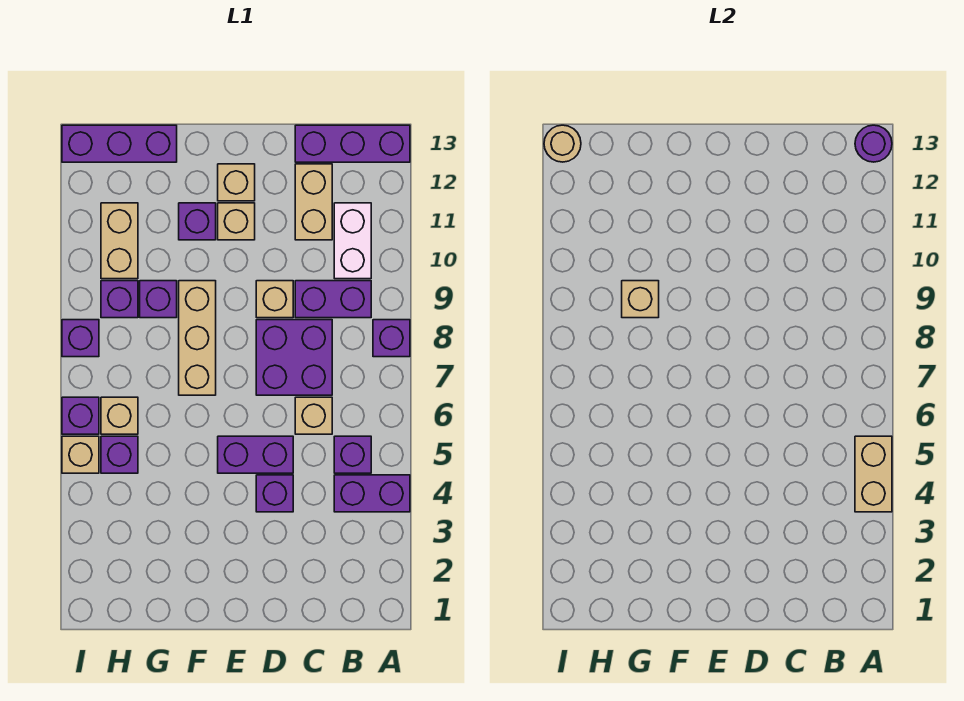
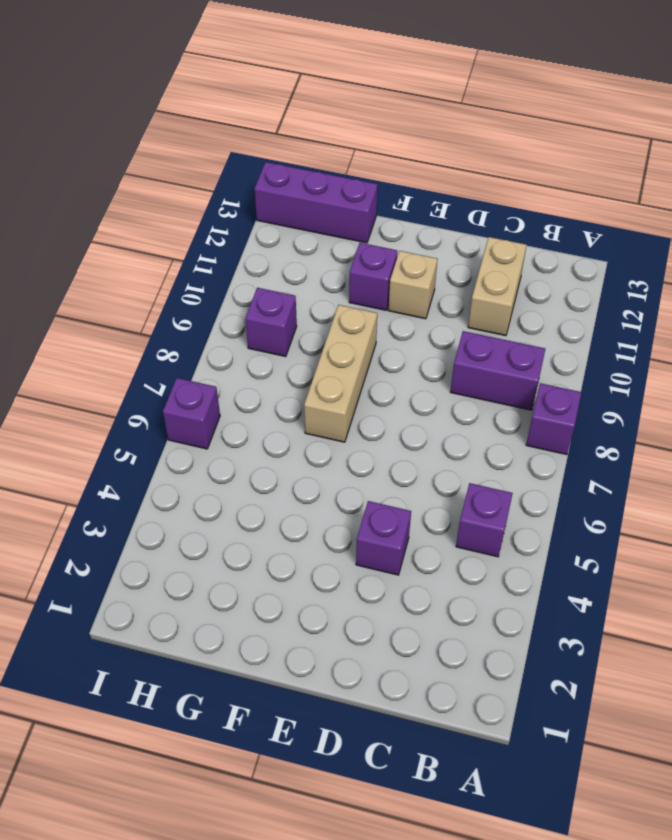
none -> purple 1x2 brick [334,475,410,512]
none -> purple 1x3 brick [295,125,410,162]
none -> white 1x2 brick [334,203,371,279]

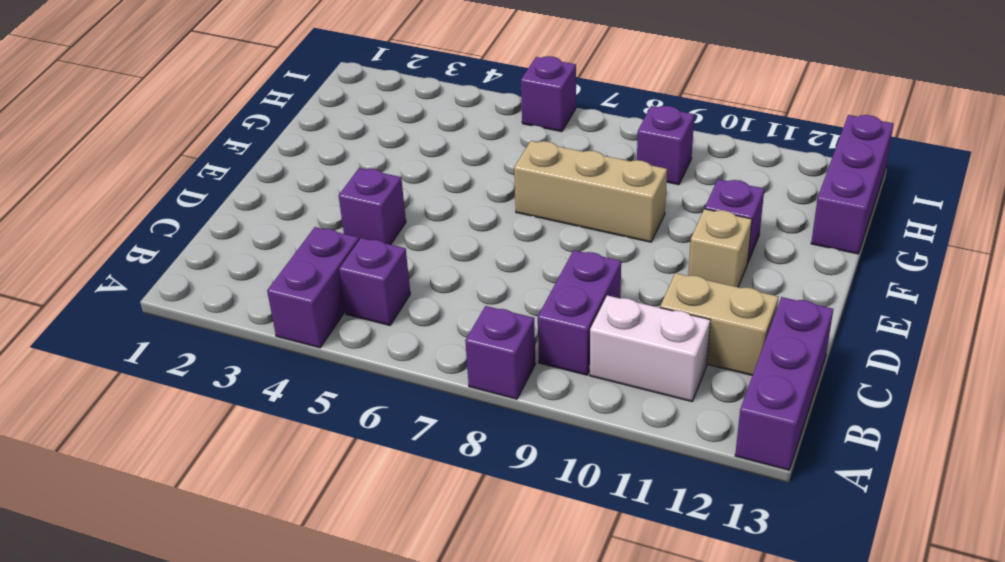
none -> tan 1x1 brick [295,397,332,434]
none -> purple 2x2 brick [256,320,332,395]
none -> purple 1x2 brick [218,436,293,473]

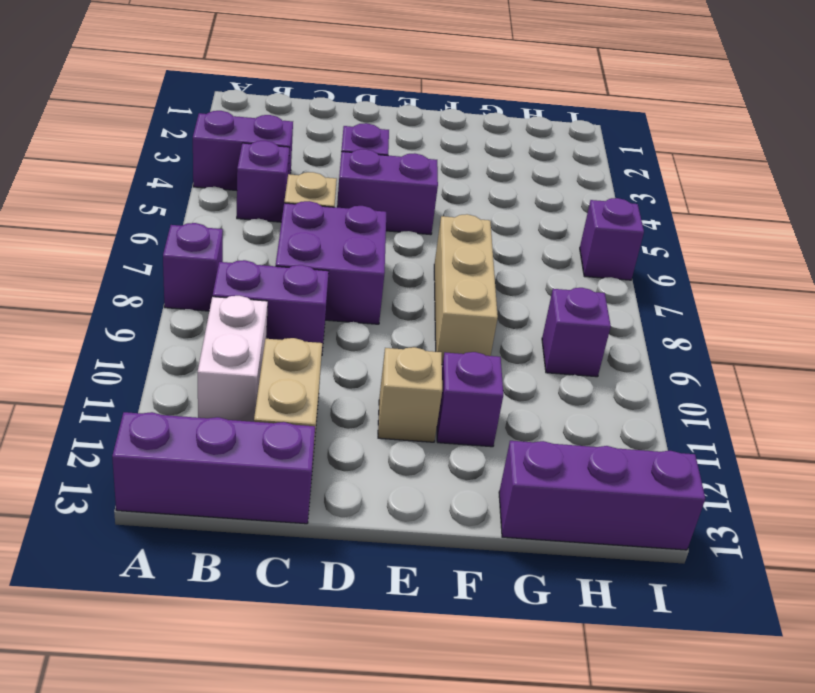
none -> tan 1x1 brick [256,281,293,318]
none -> tan 1x1 brick [218,164,255,201]
none -> purple 1x1 brick [140,281,177,318]

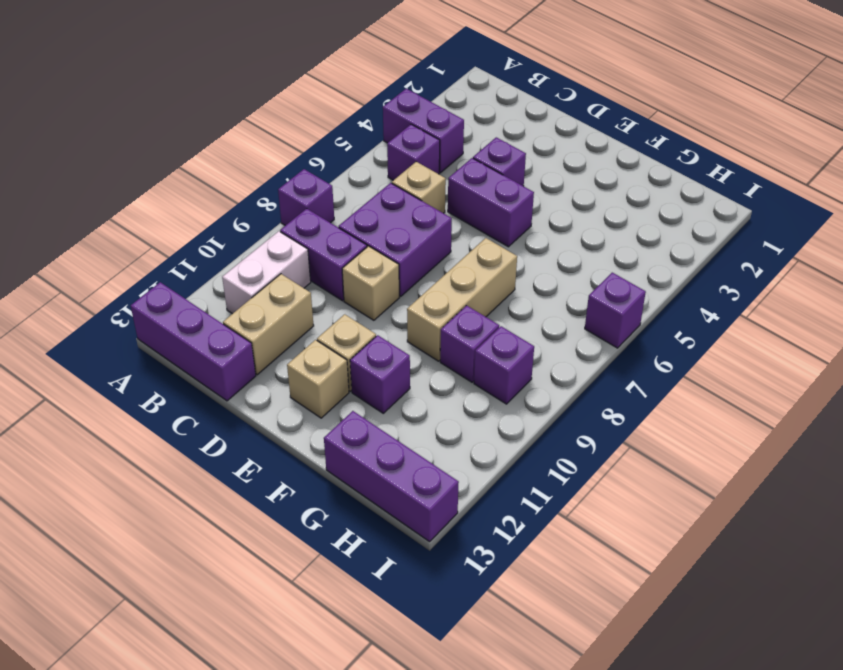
none -> purple 1x1 brick [101,436,138,473]
none -> tan 1x1 brick [101,397,138,434]
none -> tan 1x2 brick [101,203,138,279]

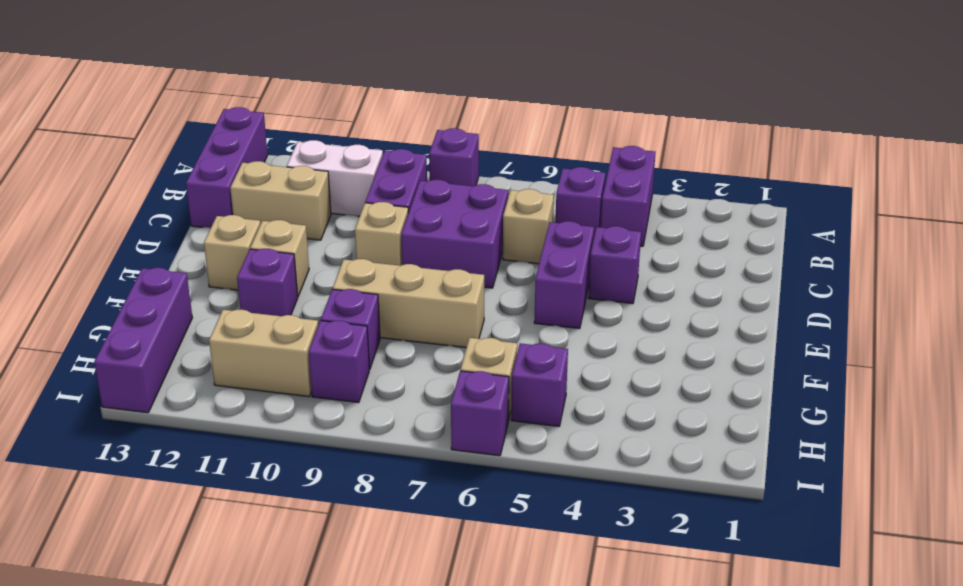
none -> tan 1x1 brick [62,436,99,473]
none -> purple 1x1 brick [62,320,99,357]
none -> tan 1x2 brick [855,436,892,512]

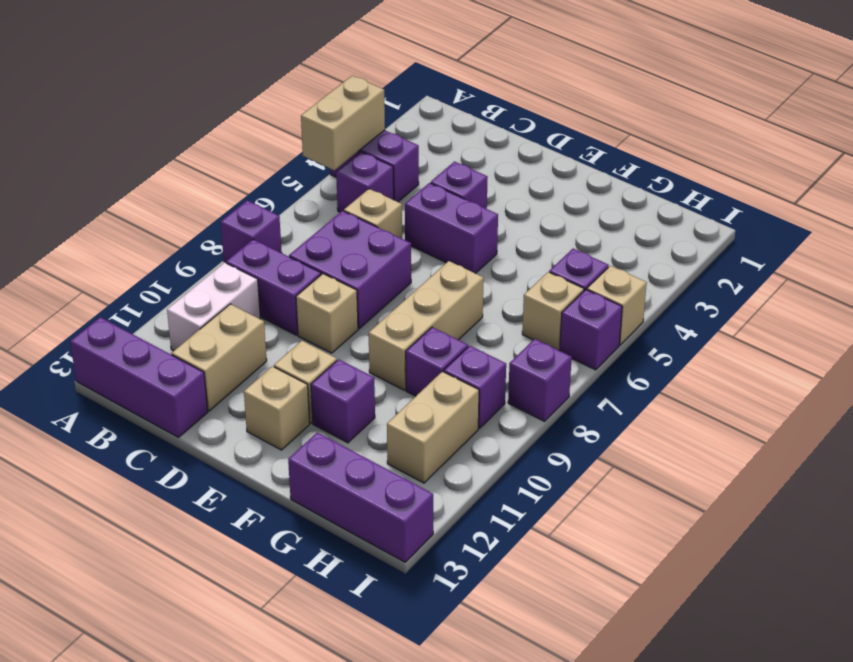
none -> purple 1x1 round brick [855,125,892,162]
none -> tan 1x1 brick [622,281,659,318]
none -> tan 1x1 round brick [544,125,581,162]

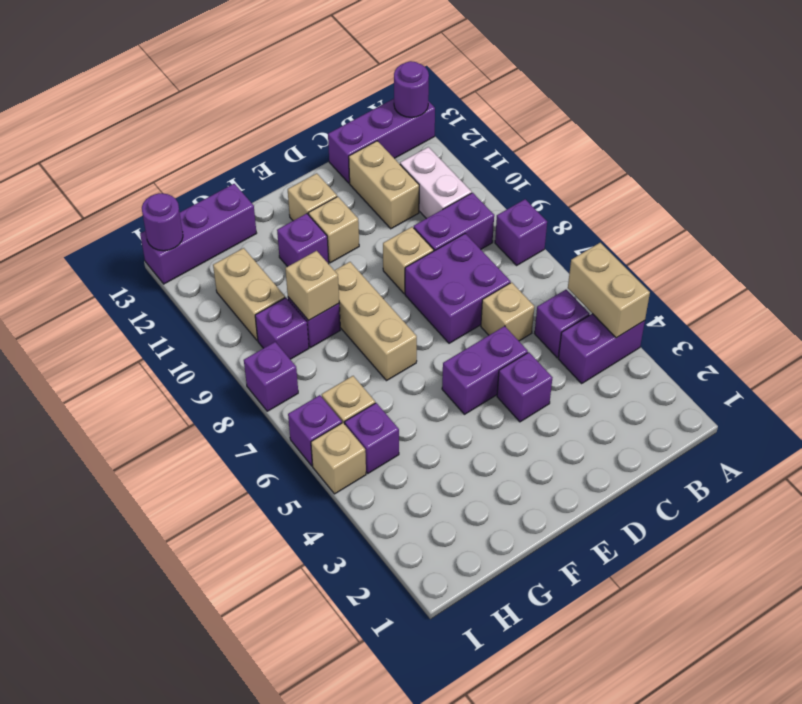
purple 1x1 round brick [142,193,183,251] -> tan 1x1 round brick [544,125,581,162]

